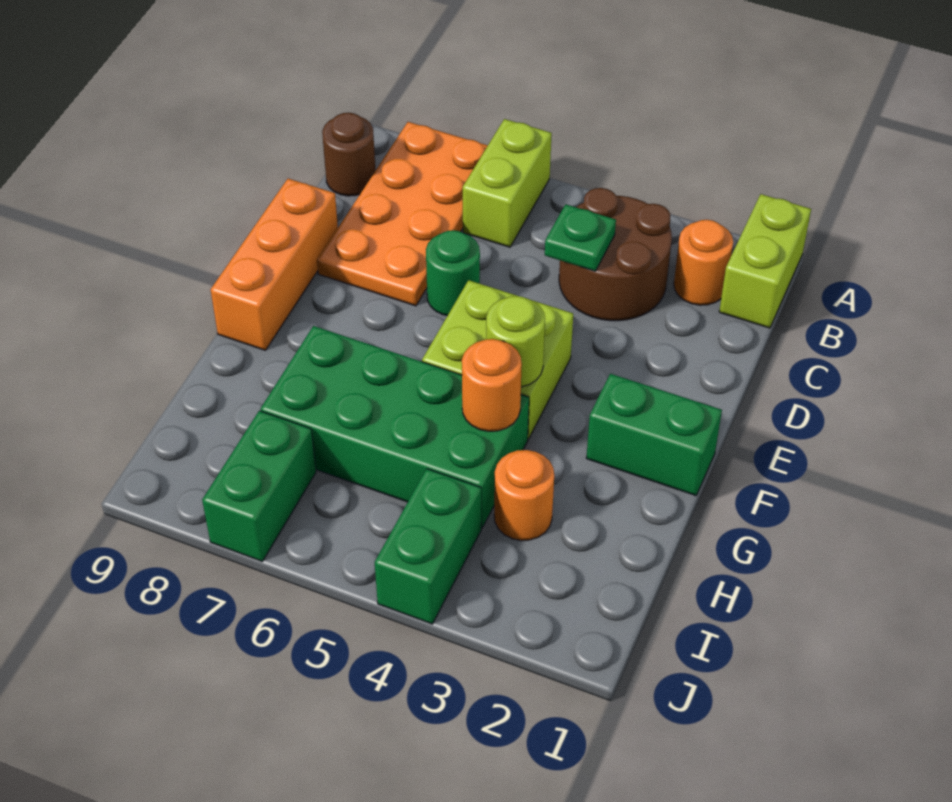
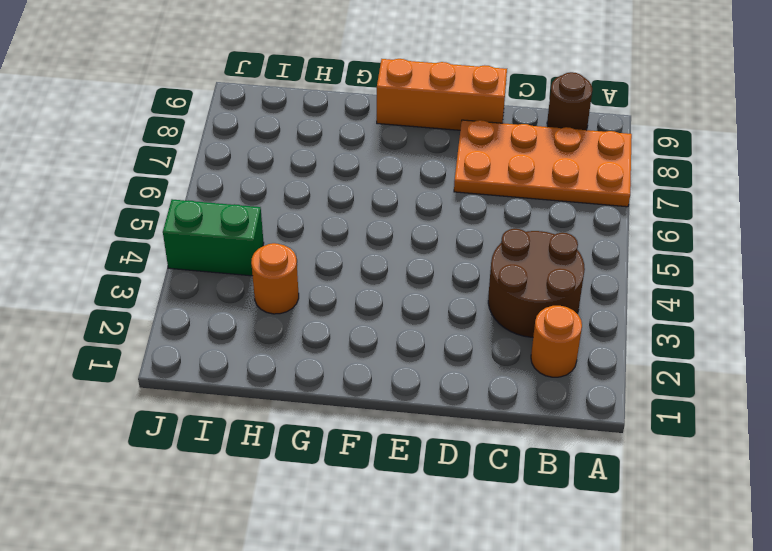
none -> lime 1x2 brick [719,194,811,328]
none -> lime 1x2 brick [463,119,552,247]
none -> green 1x1 round brick [426,230,480,316]

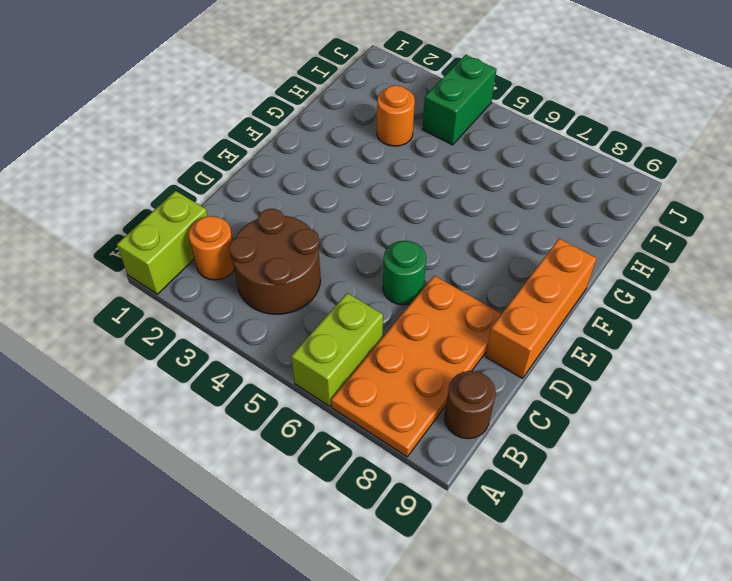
none -> lime 2x2 brick [422,280,573,439]
none -> green 1x2 brick [586,374,722,496]
none -> green 2x4 brick [261,326,529,528]

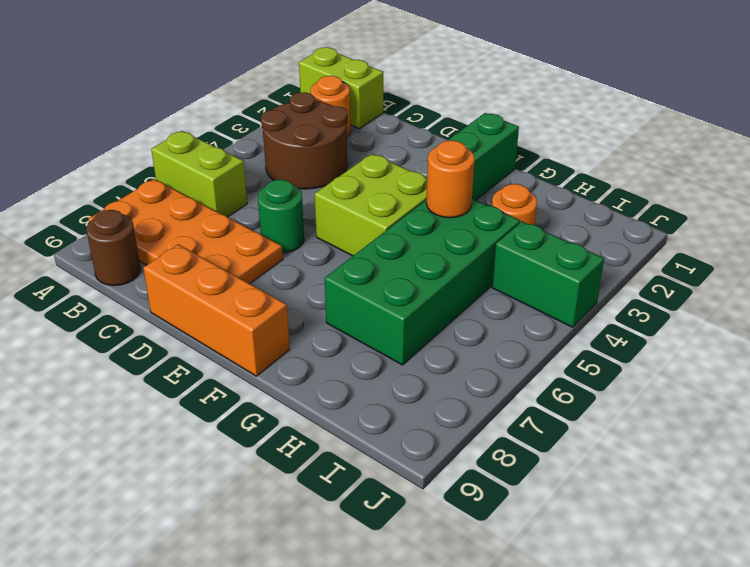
none -> green 1x2 brick [202,411,316,561]
none -> green 1x1 plate [545,204,616,271]
none -> lime 1x1 round brick [486,296,545,387]

